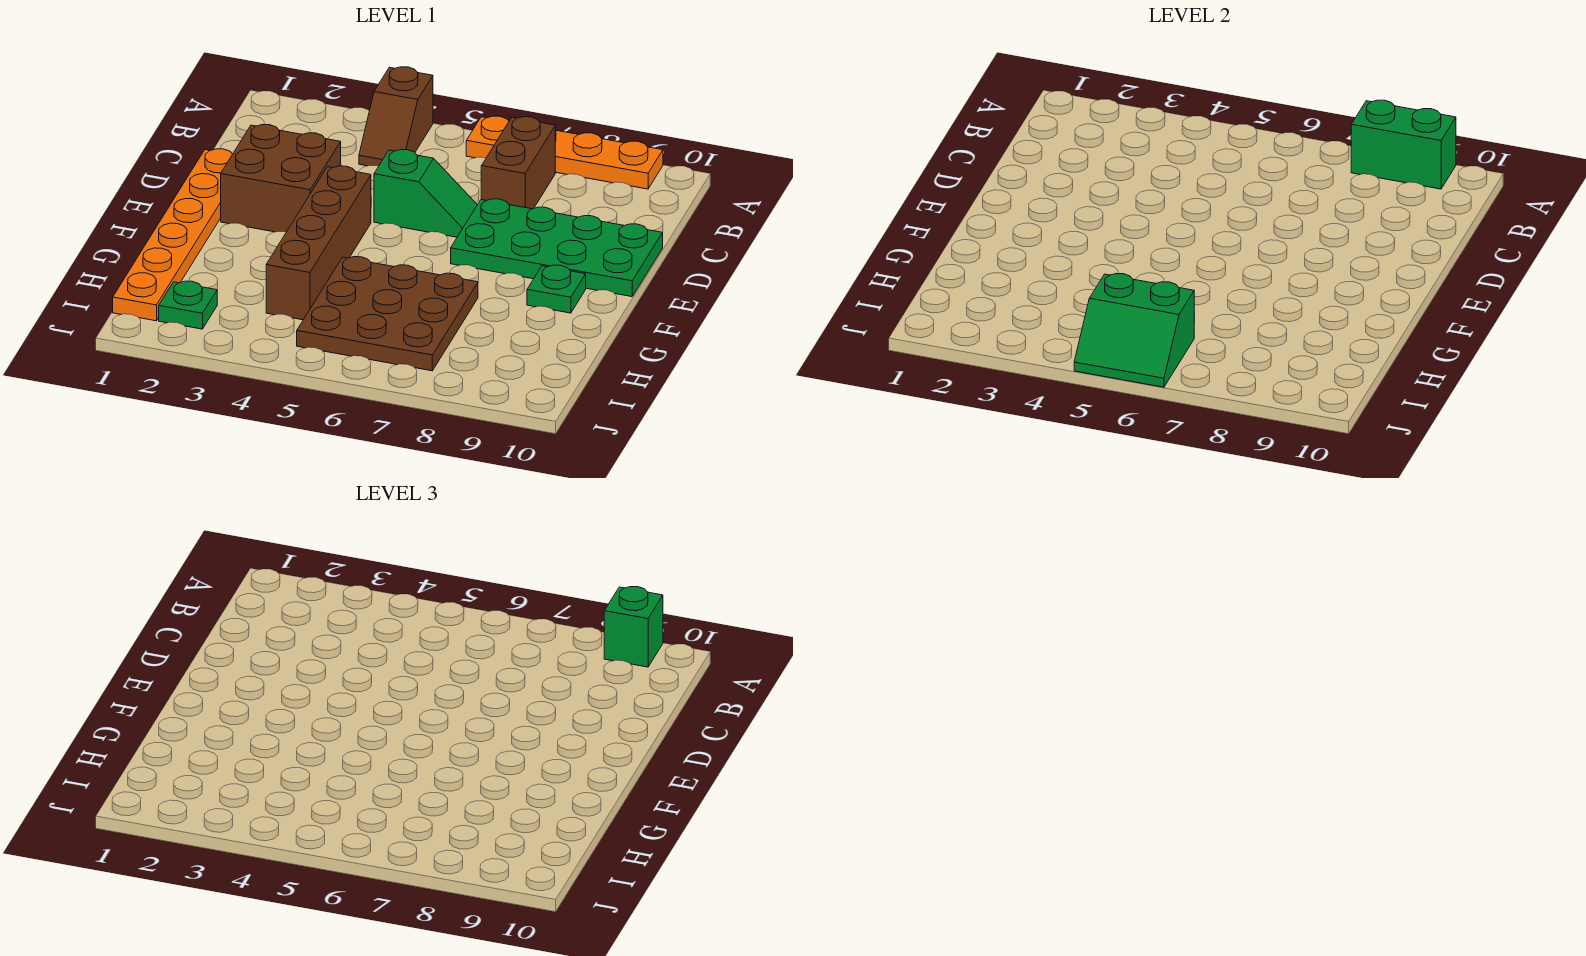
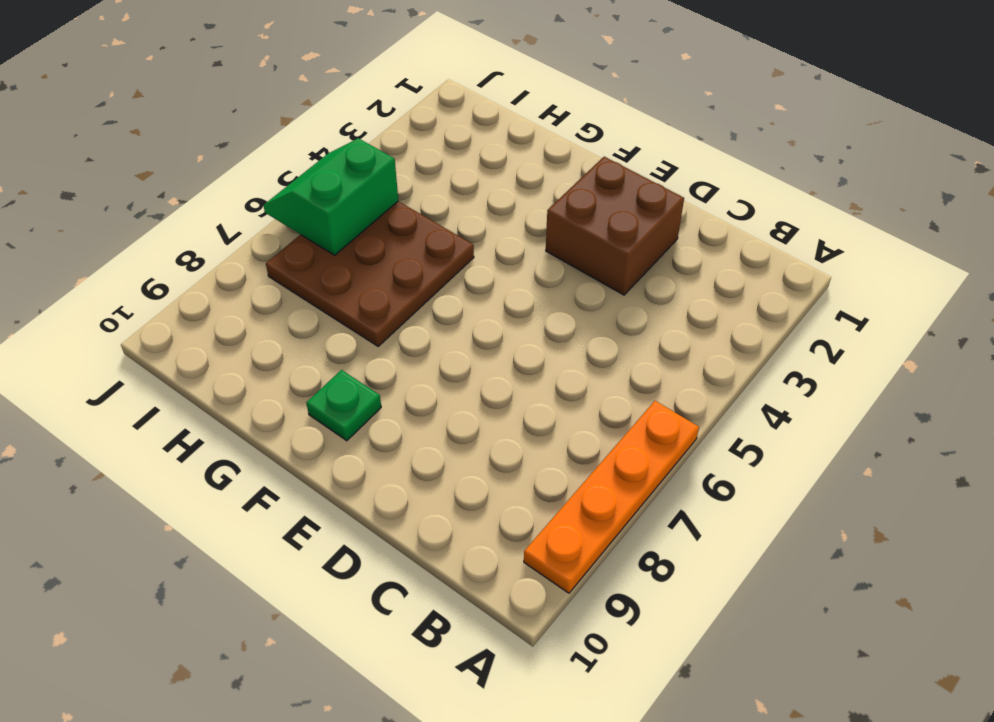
none -> brown 1x2 slope [359,67,433,166]
none -> brown 1x2 brick [481,117,555,209]
none -> orange 1x6 plate [113,149,232,321]

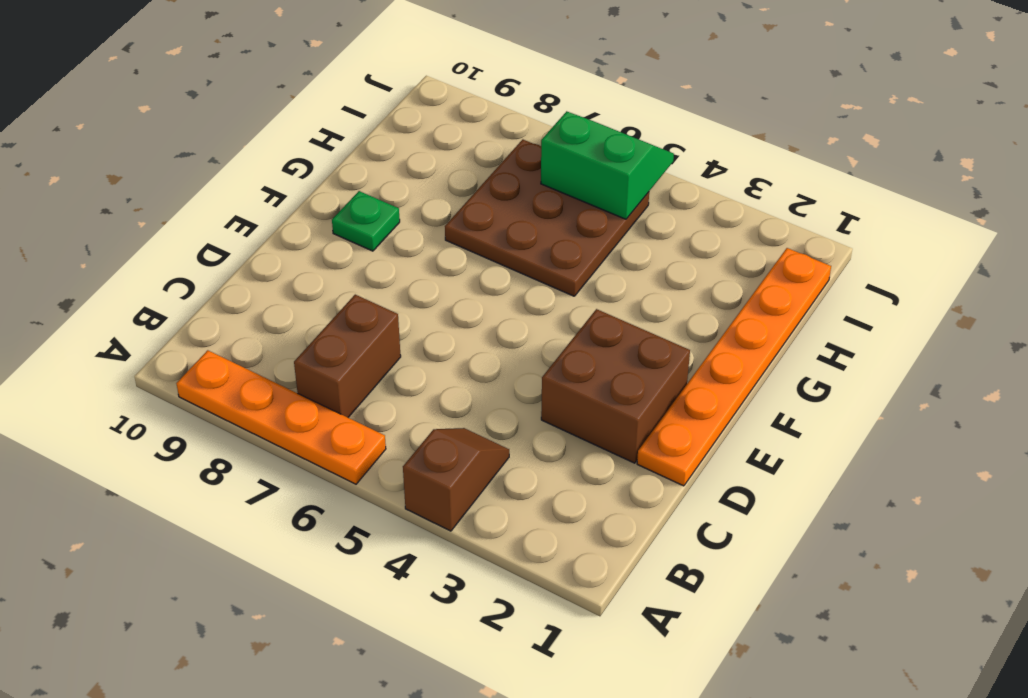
none -> green 1x2 slope [374,150,477,237]
none -> green 2x4 plate [451,199,663,297]
none -> brown 1x4 brick [266,166,371,320]

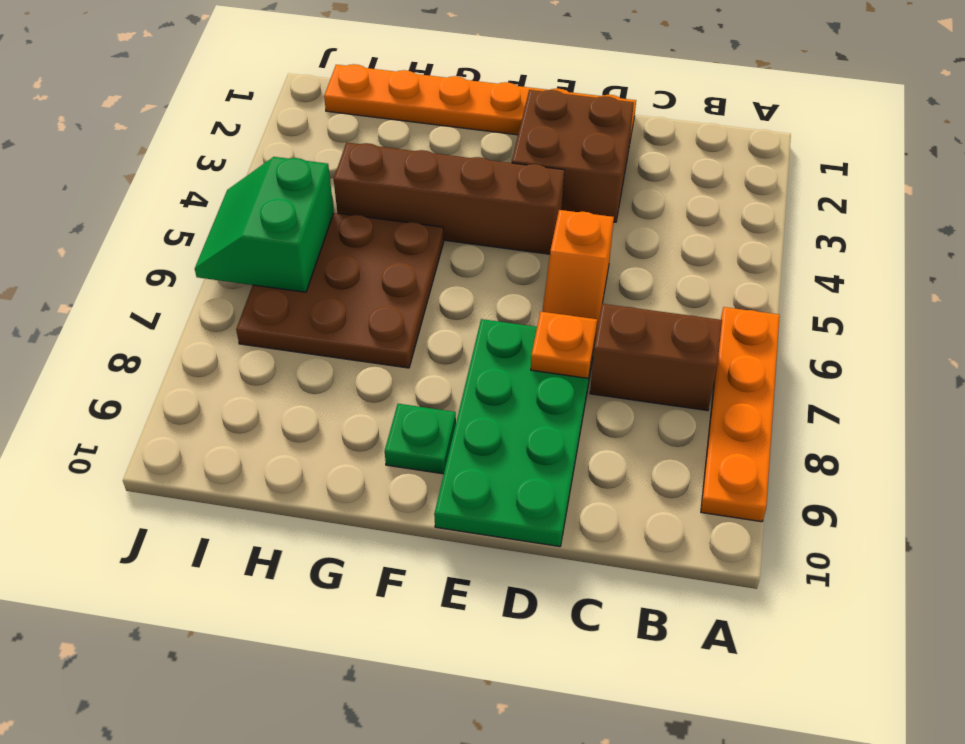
orange 1x2 slope [542,210,614,340] -> green 1x2 slope [374,150,477,237]
orange 1x1 plate [531,312,597,378] -> none
none -> brown 1x2 slope [359,67,433,166]
none -> green 1x1 plate [159,281,217,329]
none -> green 1x2 brick [1351,100,1456,189]

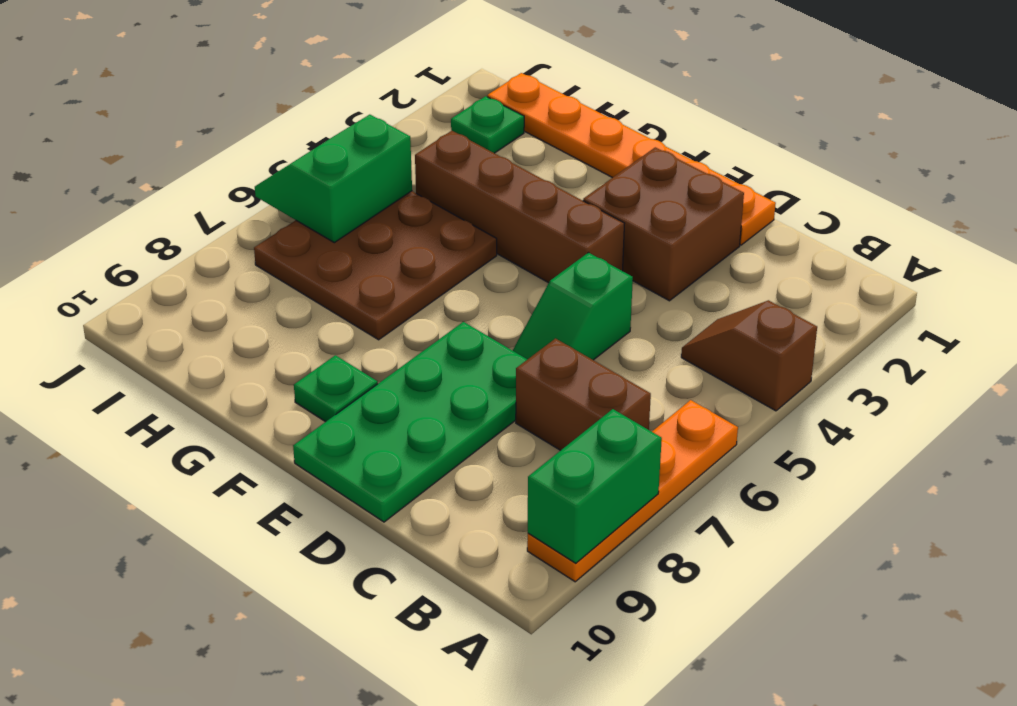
none -> green 1x1 brick [604,587,663,667]

